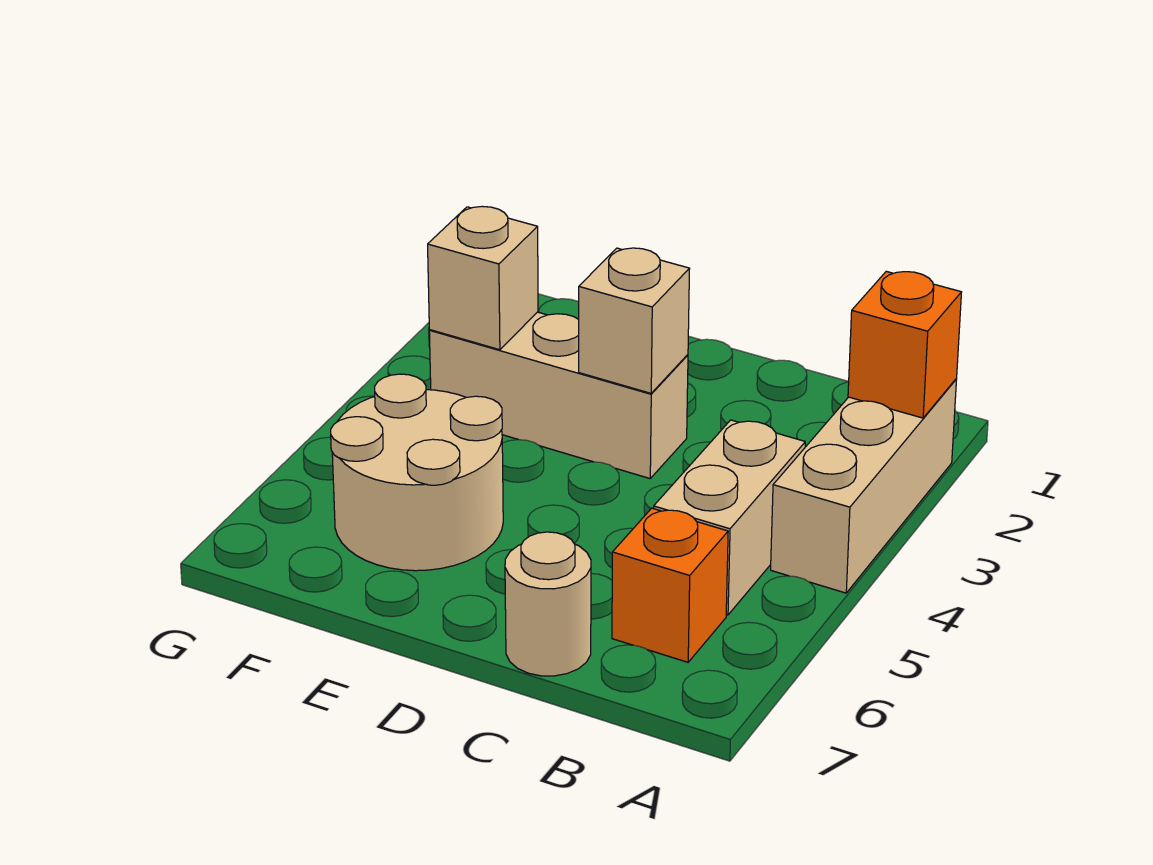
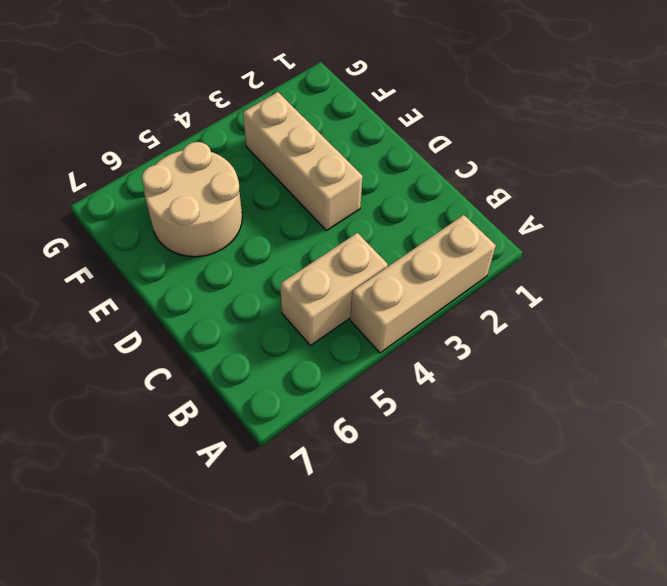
none -> orange 1x1 brick [612,508,728,662]
none -> tan 1x1 round brick [505,532,591,676]

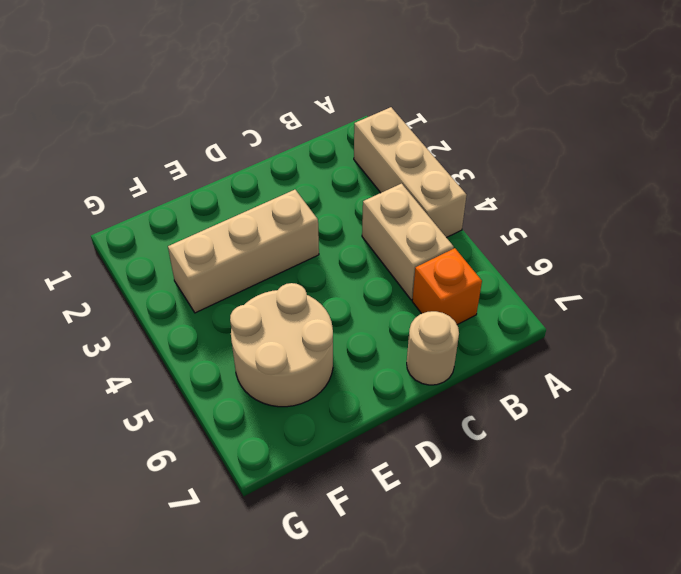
none -> orange 1x1 brick [848,271,962,418]
none -> tan 1x1 brick [579,248,690,393]

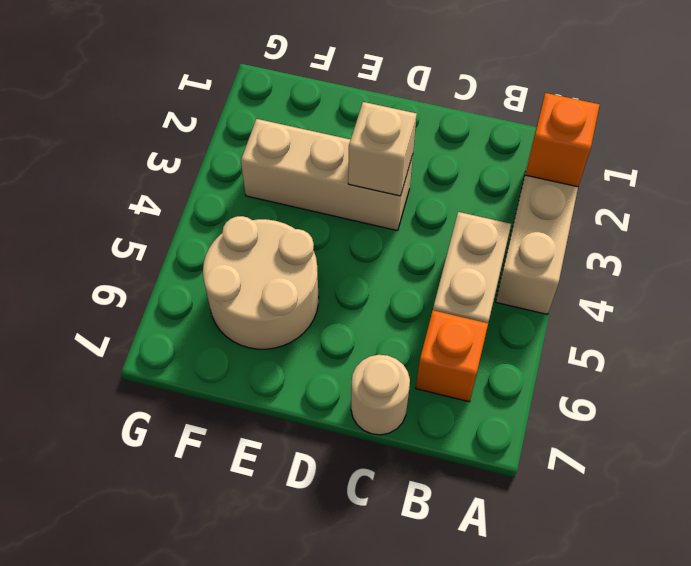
none -> tan 1x1 brick [428,206,538,350]

